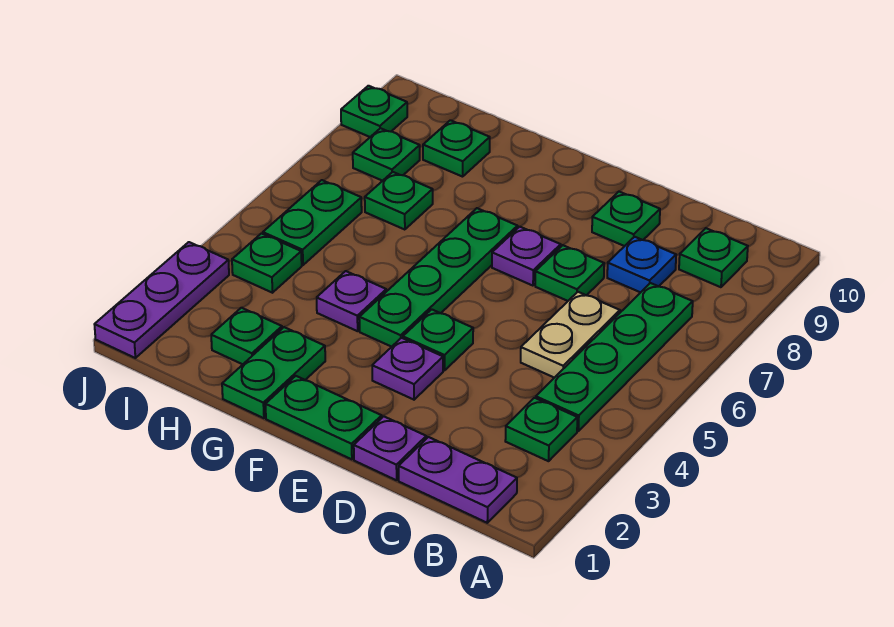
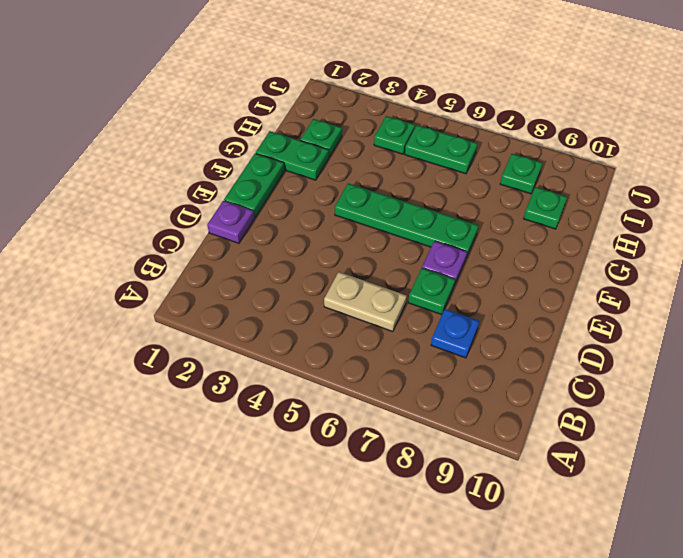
none -> purple 1x2 plate [399,437,517,523]
none -> green 1x1 plate [505,398,577,461]
none -> green 1x4 plate [536,283,693,431]

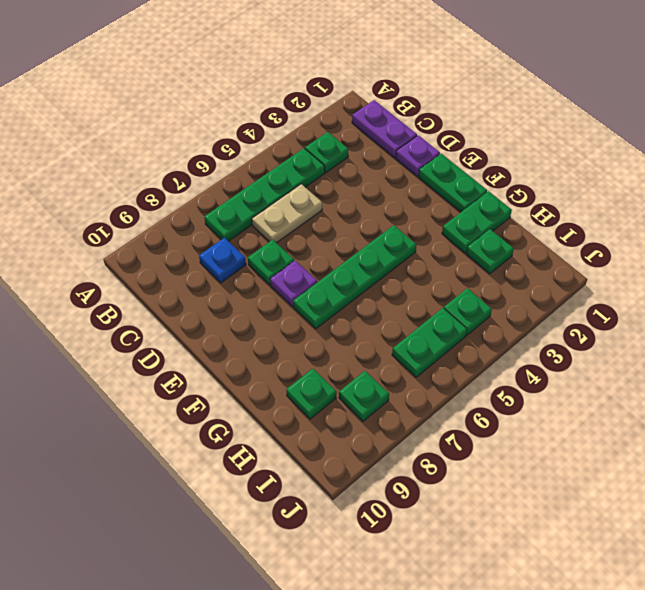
none -> green 1x1 plate [679,228,748,287]
none -> green 1x1 plate [592,191,660,246]
none -> purple 1x1 plate [372,338,443,400]

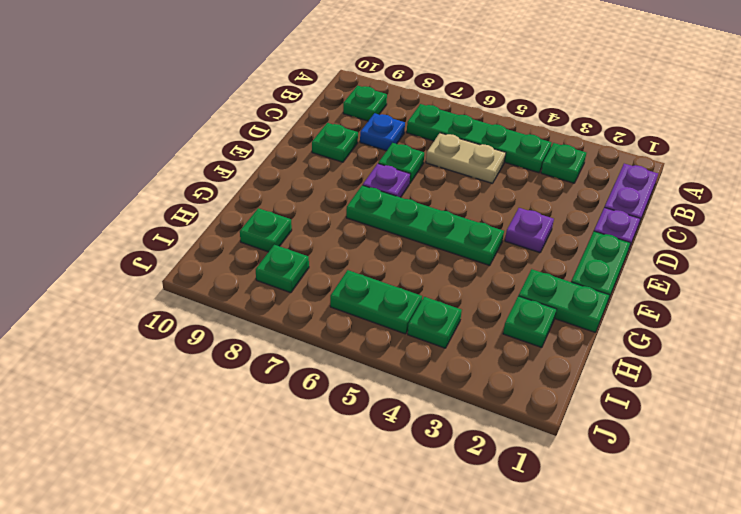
none -> green 1x1 plate [403,309,473,371]
none -> purple 1x1 plate [317,271,386,331]
none -> green 1x1 plate [365,172,433,230]

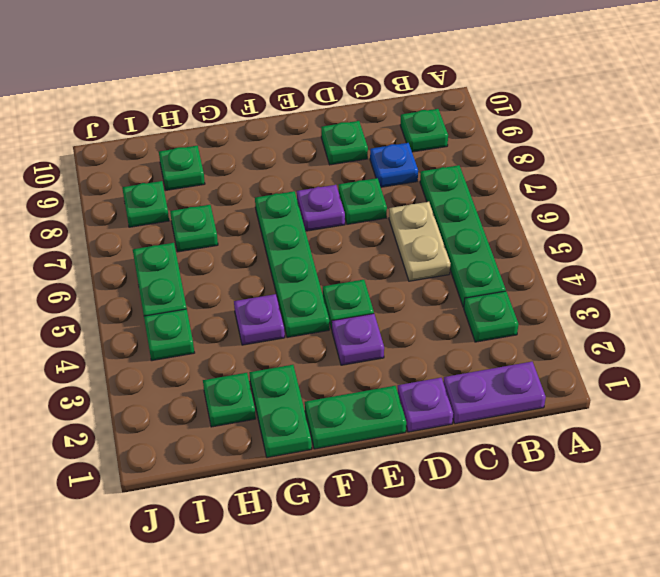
none -> purple 1x3 plate [94,242,229,358]
none -> green 1x1 plate [341,86,407,137]

